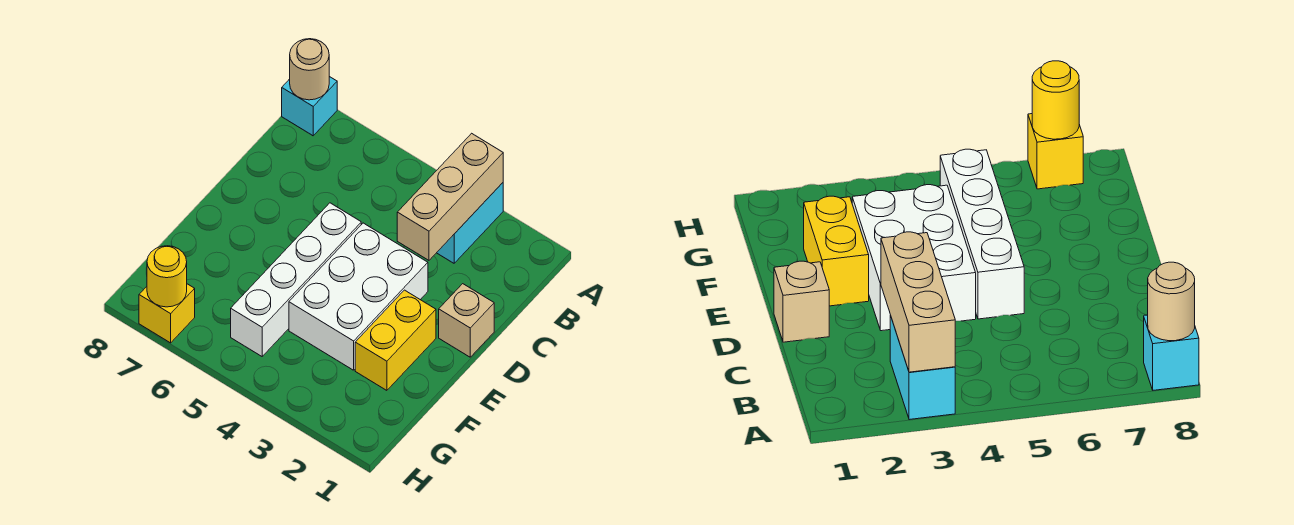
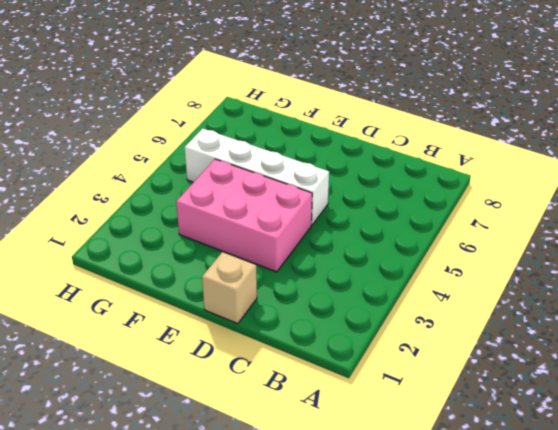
pink 2x3 brick [176,159,312,272] -> white 2x3 brick [289,223,428,370]
none -> cyan 1x2 brick [437,183,503,263]
none -> cyan 1x1 brick [282,76,337,136]

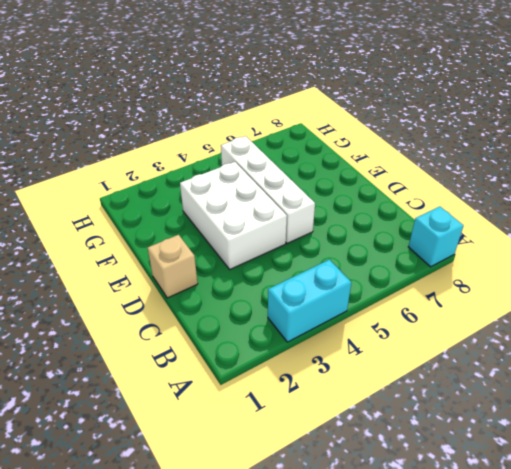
cyan 1x2 brick [268,260,351,342] -> cyan 1x2 brick turned to [437,183,503,263]
none -> yellow 1x2 brick [355,290,436,390]
none -> yellow 1x1 brick [139,284,195,343]

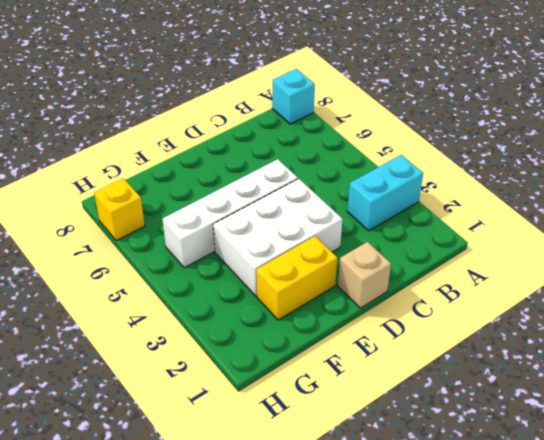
none -> tan 1x3 brick [397,133,503,260]
none -> tan 1x1 round brick [290,39,329,100]

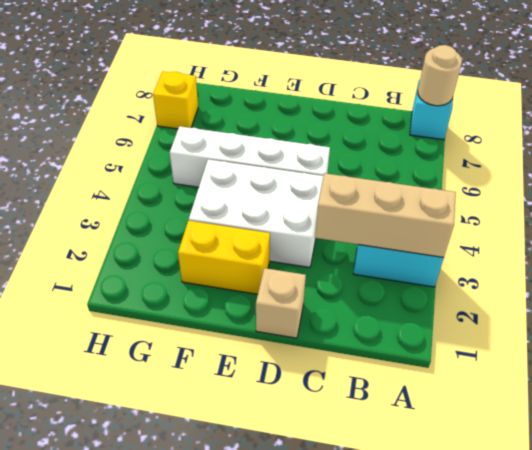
none -> yellow 1x1 round brick [147,246,187,307]

